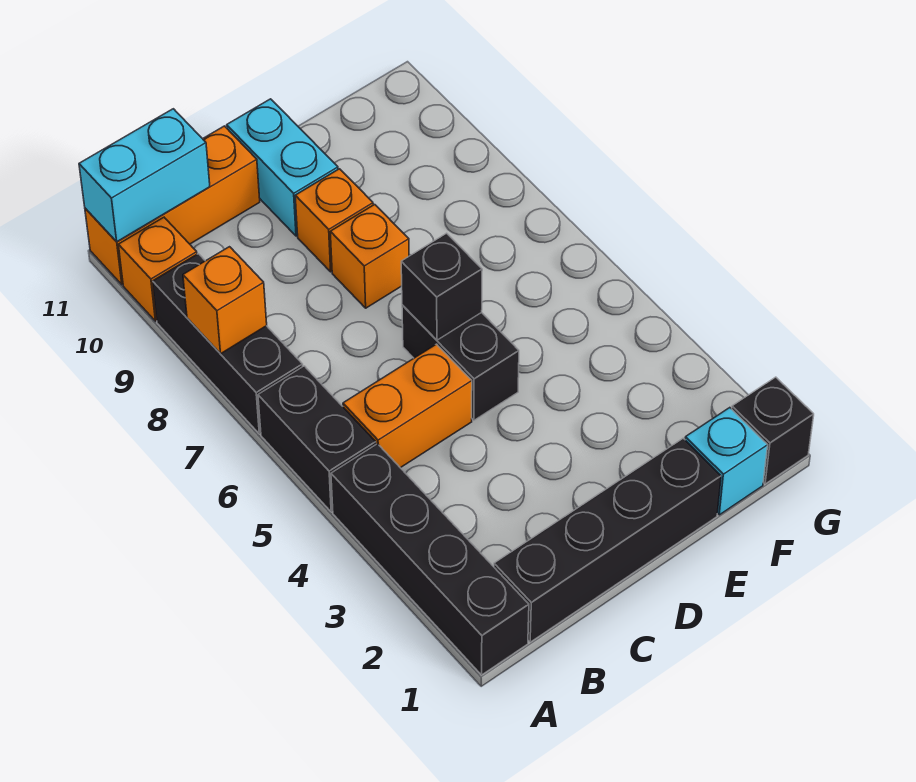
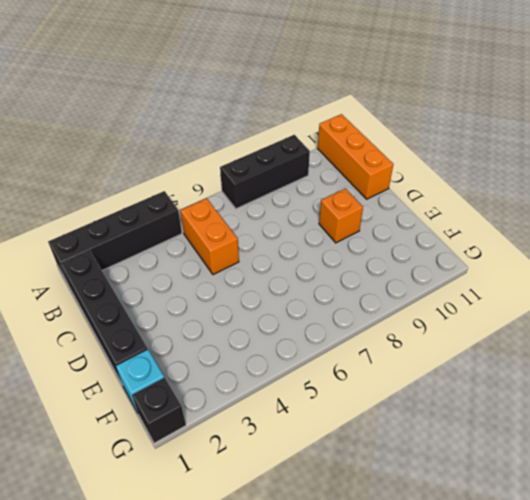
none -> black 1x2 brick [258,366,376,512]
none -> orange 1x1 brick [118,217,197,321]
none -> black 1x2 brick [402,305,519,420]

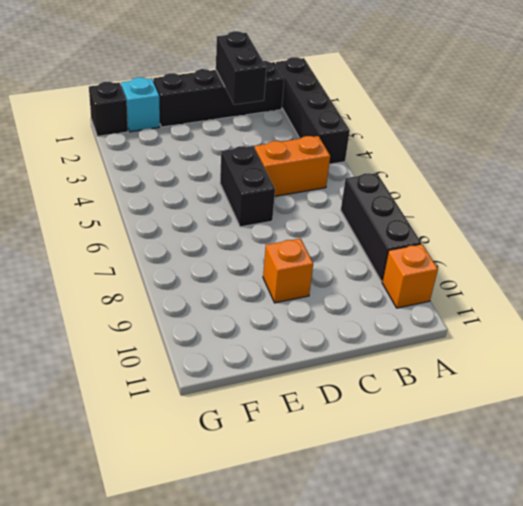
black 1x2 brick [216,31,266,105] -> black 1x2 brick moved to [258,366,376,512]
none -> orange 1x3 brick [85,126,260,285]
none -> orange 1x1 brick [330,205,409,308]
none -> cyan 1x2 brick [227,99,338,236]

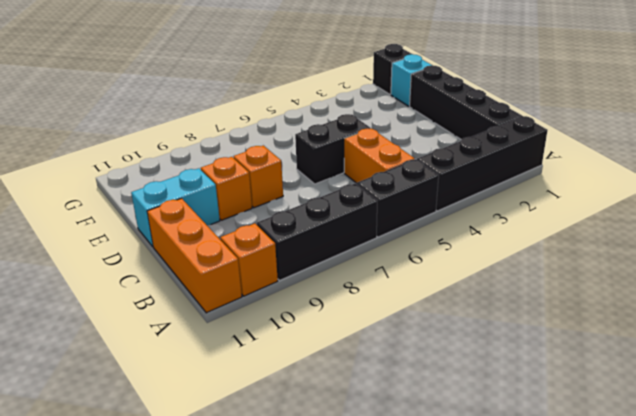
none -> orange 1x1 brick [183,247,267,353]
none -> cyan 1x2 brick [79,109,210,242]
none -> black 1x1 brick [401,233,482,340]

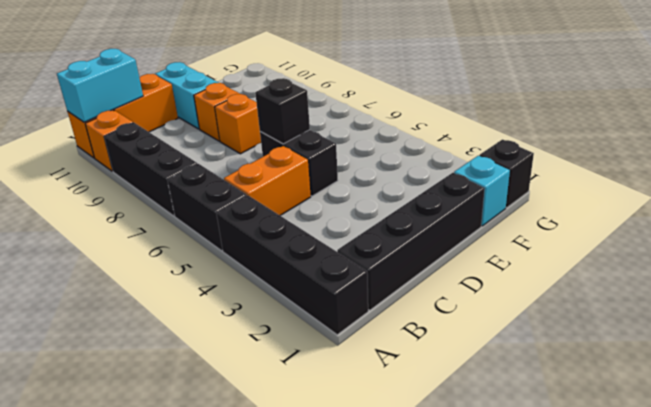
none -> orange 1x1 brick [183,247,267,353]

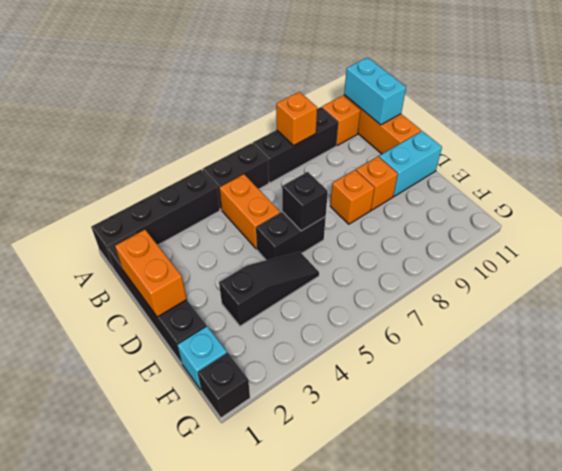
orange 1x2 brick [115,230,187,317] -> none
black 1x3 slope [219,252,319,326] -> none

